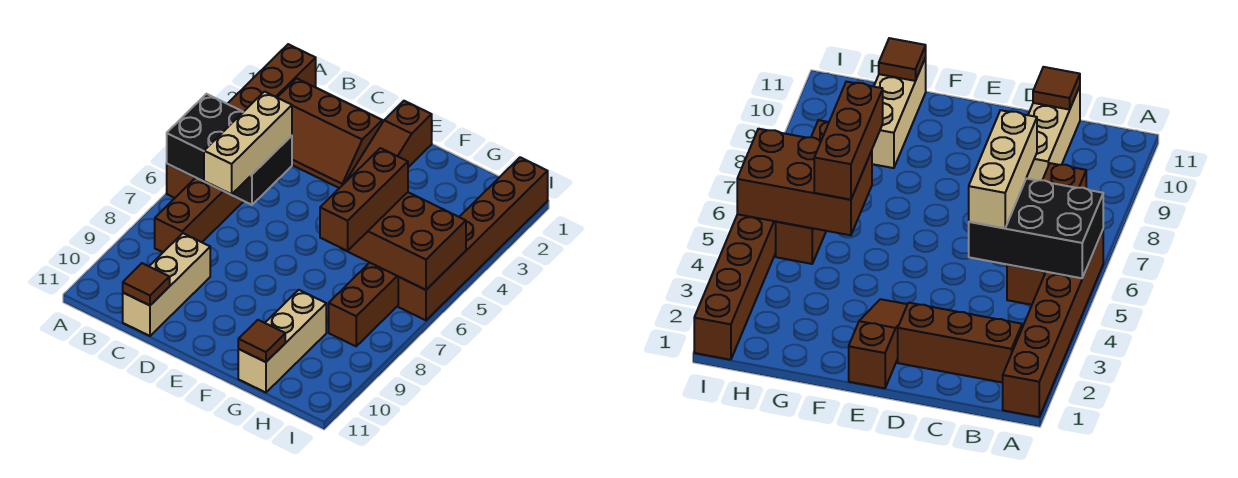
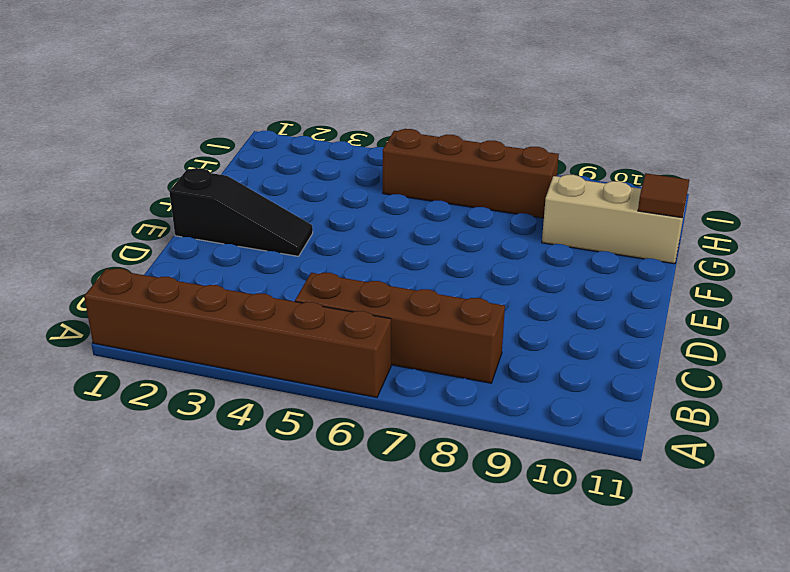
black 1x3 slope [169,168,313,256] -> brown 1x3 slope [346,101,432,181]
none -> brown 2x3 slope [277,78,382,188]
none -> tan 1x3 brick [123,233,210,336]
none -> brown 1x6 brick [398,157,548,320]

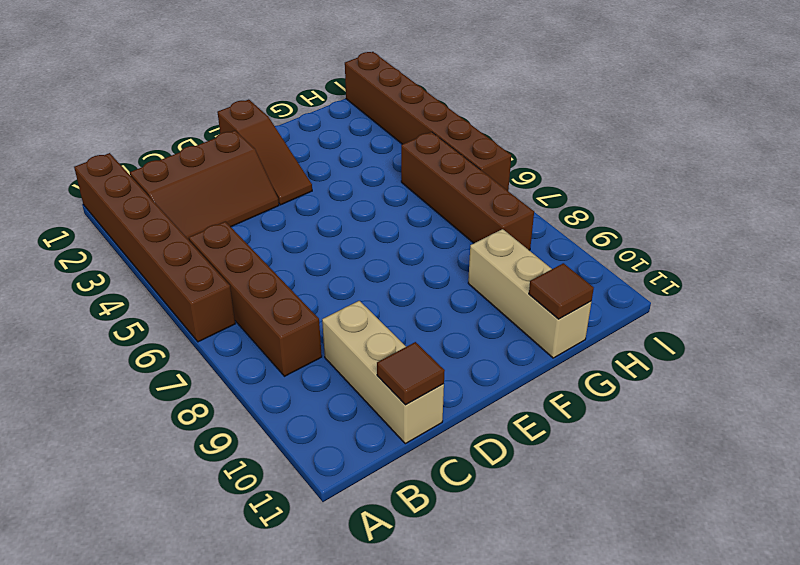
none -> black 2x3 brick [167,94,292,205]
none -> brown 2x3 brick [341,192,466,290]
none -> tan 1x3 brick [204,92,292,194]

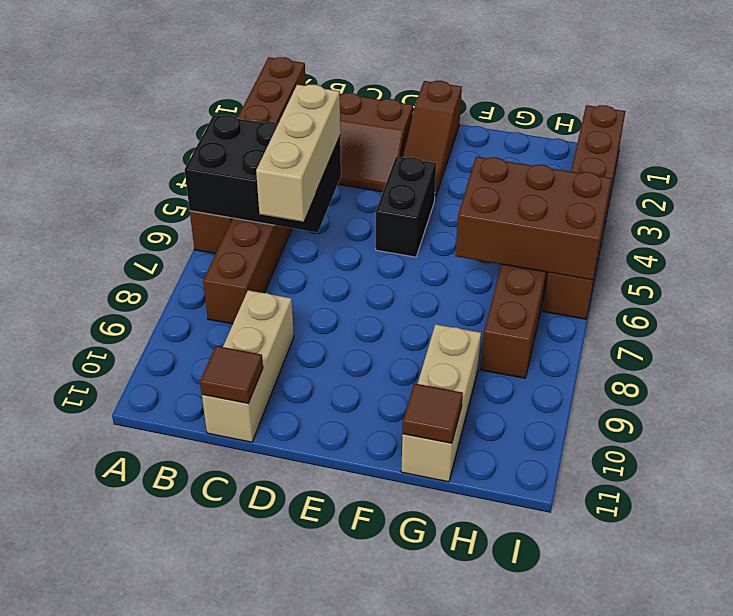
black 1x2 brick [376,157,436,257] -> none
none -> brown 1x3 brick [320,148,408,251]

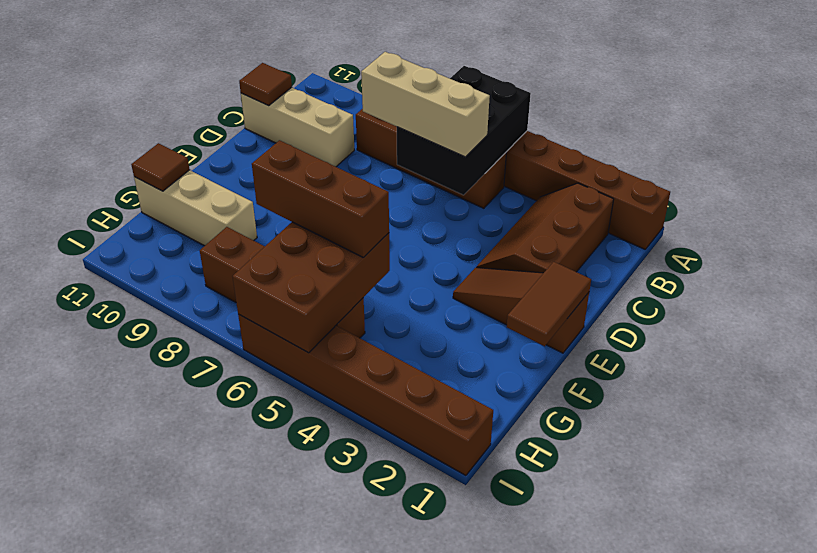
brown 1x2 tile [507,262,591,346] -> none

